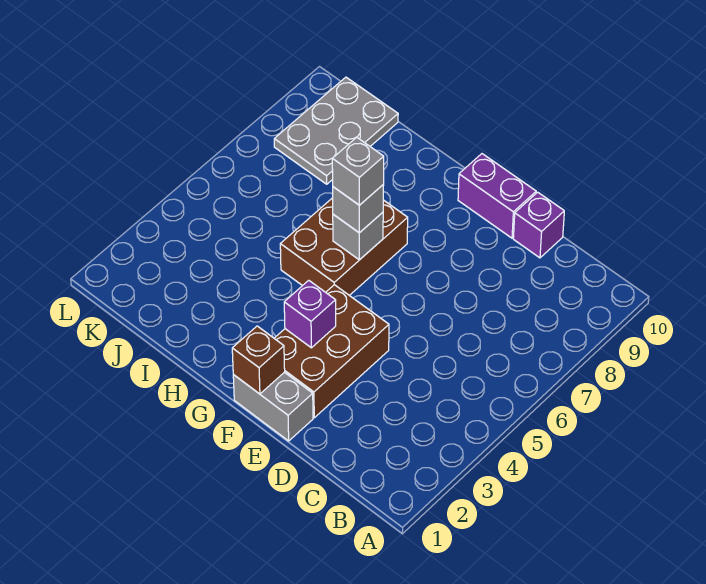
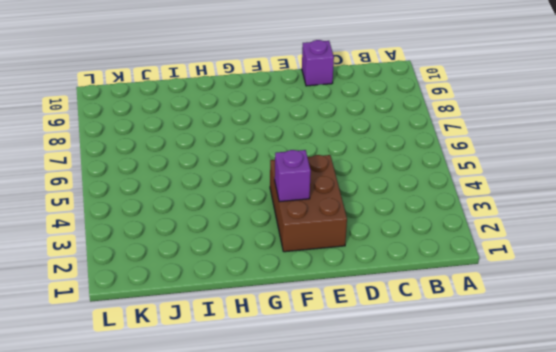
none -> grey 1x2 brick [233,372,313,441]
none -> purple 1x2 brick [458,154,536,238]

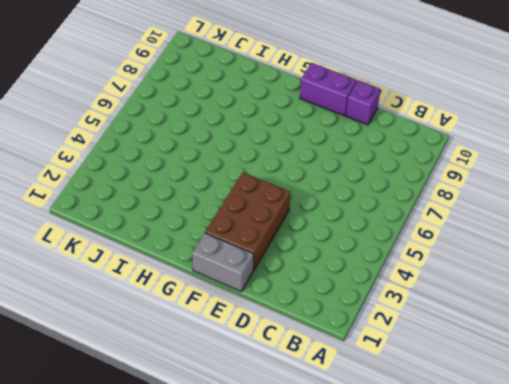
none -> brown 2x3 brick [280,198,408,295]
none -> grey 2x3 plate [274,77,398,184]

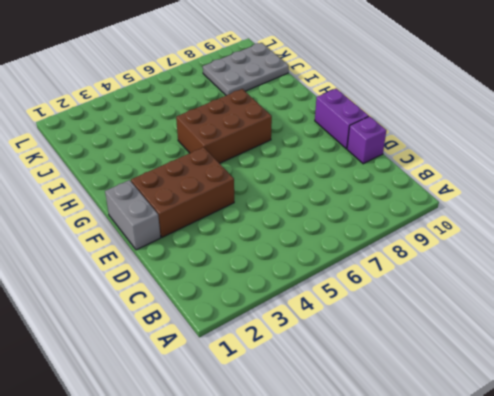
none -> brown 1x1 brick [232,326,285,394]
none -> purple 1x1 brick [284,280,336,348]

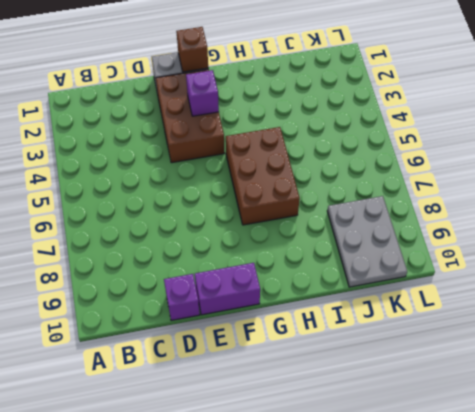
none -> grey 1x1 brick [333,212,383,260]
none -> grey 1x1 brick [333,185,384,233]

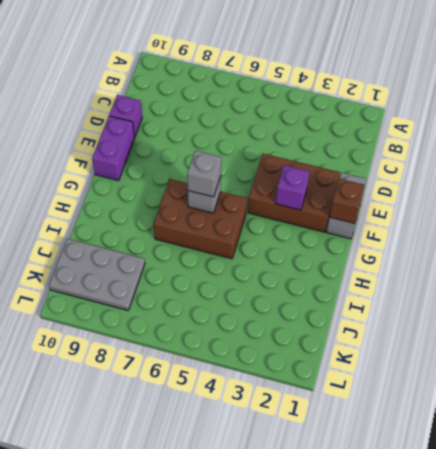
none -> grey 1x1 brick [332,137,384,205]

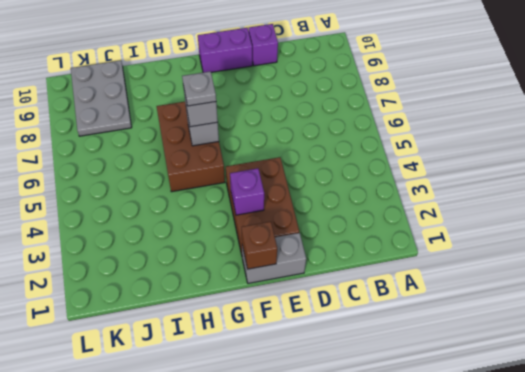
grey 1x1 plate [182,71,216,106] -> grey 1x1 brick [332,137,384,205]

